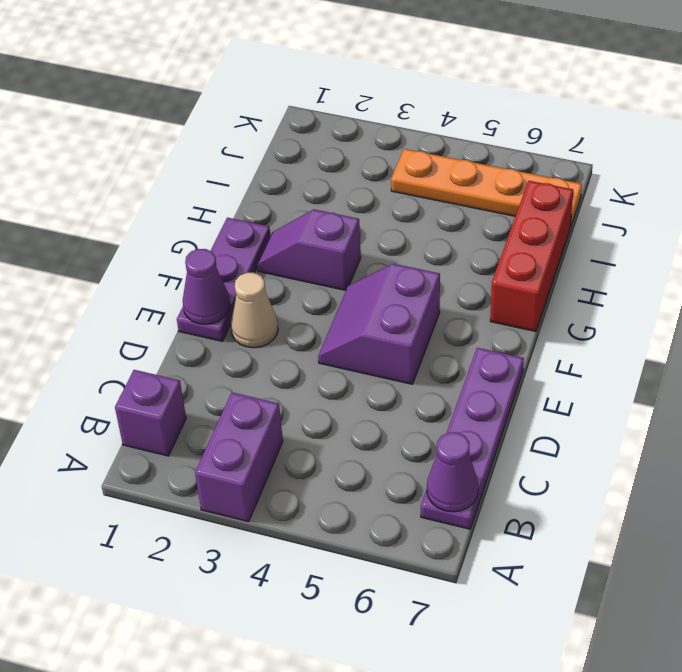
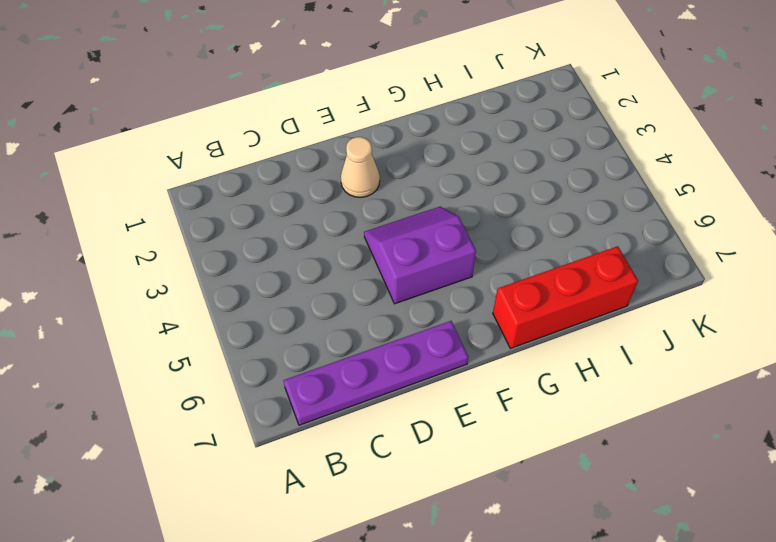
none -> purple 1x2 brick [195,393,283,522]
none -> purple 1x1 brick [115,370,186,456]

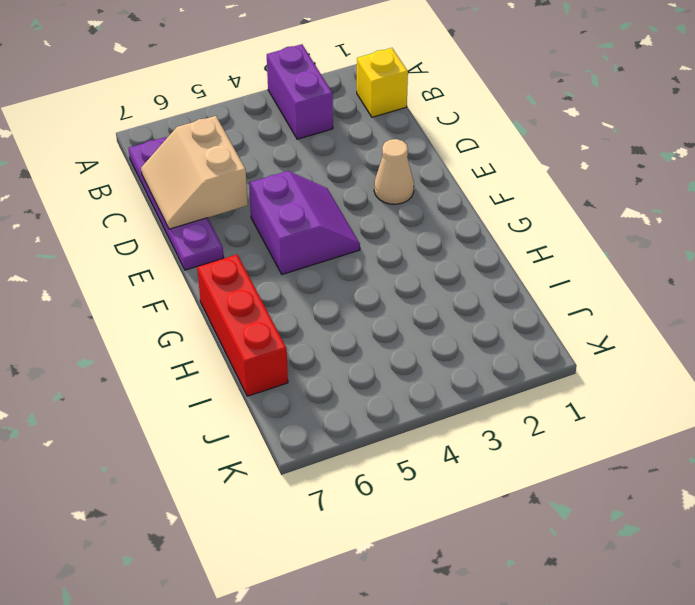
yellow 1x1 brick [357,48,408,117] -> purple 1x1 brick [115,370,186,456]
tan 2x2 slope [141,116,248,229] -> none
none -> purple 1x3 plate [177,218,270,341]
none -> purple 1x2 slope [257,209,361,290]

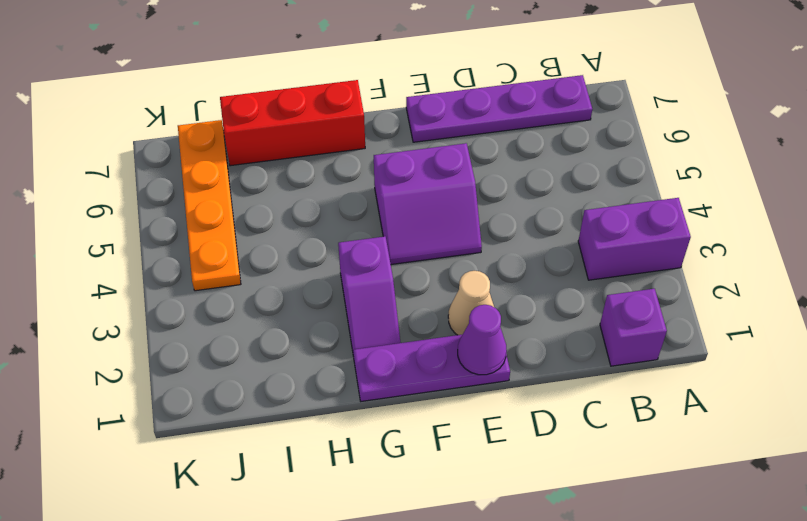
none -> purple 1x1 cone [427,432,478,512]

